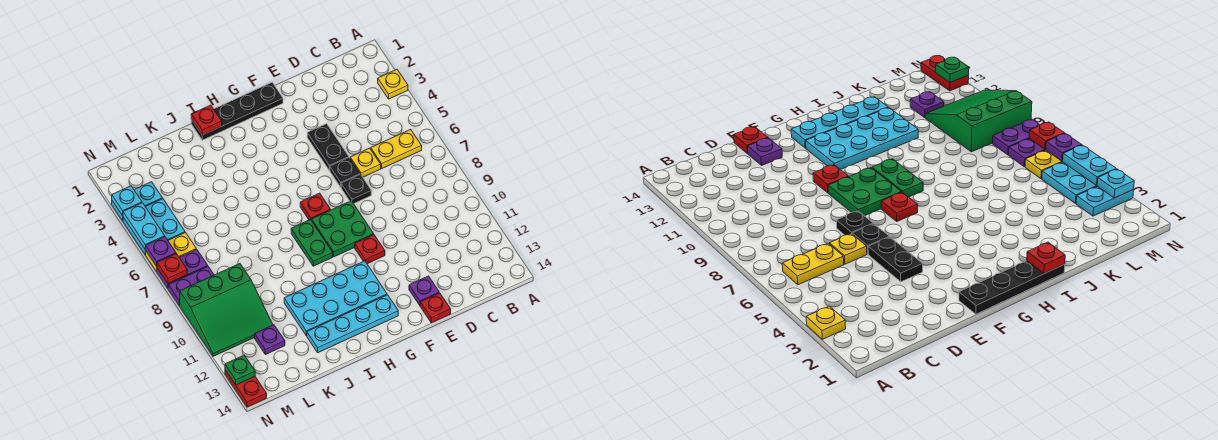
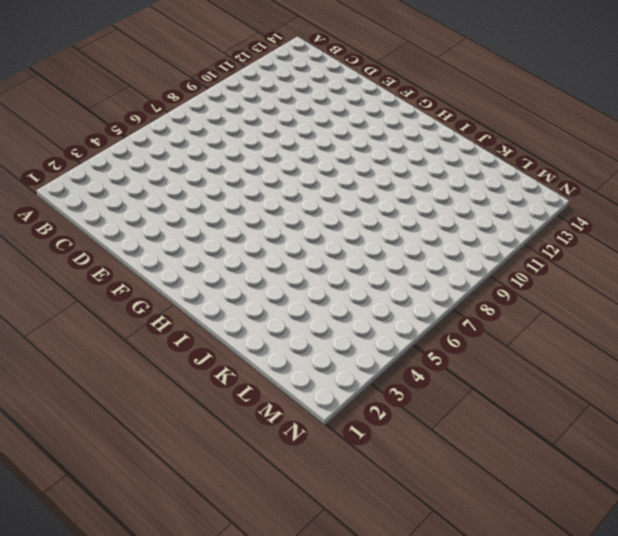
none -> yellow 1x1 plate [378,69,408,99]
none -> yellow 1x2 plate [371,129,422,168]
none -> yellow 1x1 plate [350,148,381,177]

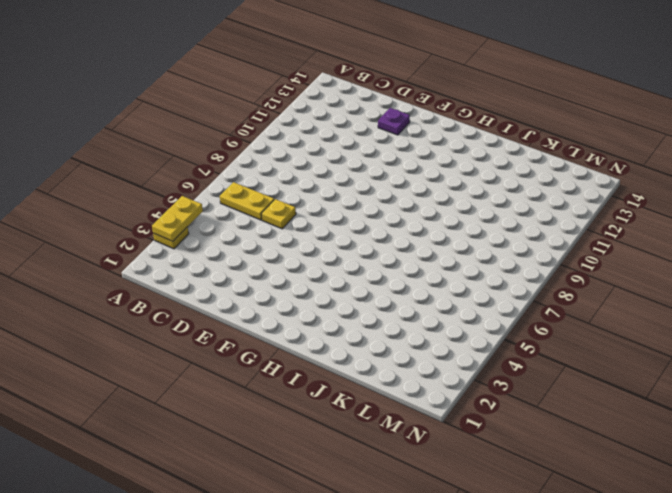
yellow 1x2 plate [152,196,203,241] -> yellow 1x2 plate turned to [145,233,196,271]
none -> black 1x2 plate [307,124,349,170]
none -> black 1x1 plate [330,158,360,187]
none -> black 1x1 plate [341,175,371,204]

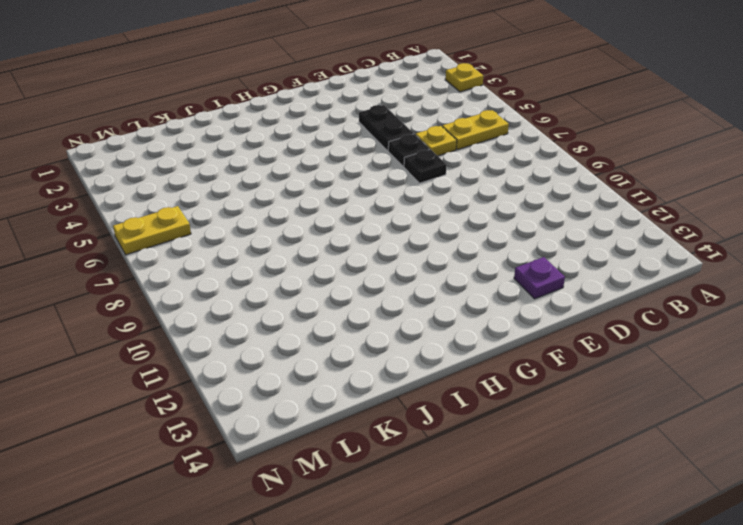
none -> red 1x1 plate [420,293,451,323]
none -> black 1x4 plate [191,83,283,140]
none -> green 2x2 plate [312,201,374,257]

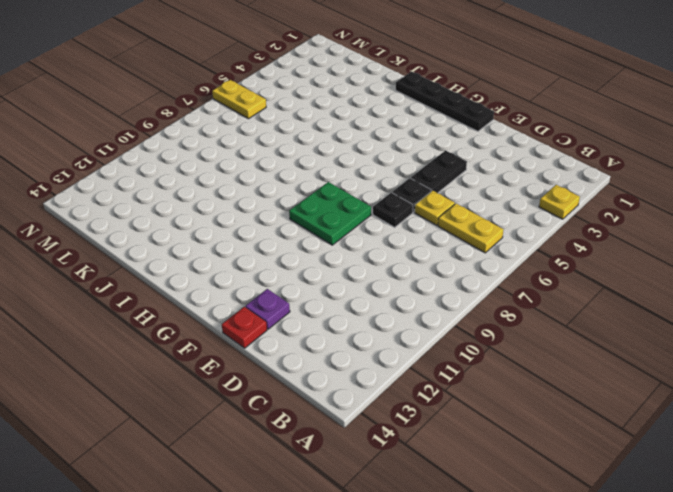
none -> red 1x1 plate [355,235,385,264]
none -> red 1x1 plate [300,193,331,220]
none -> cyan 2x4 plate [284,261,387,336]

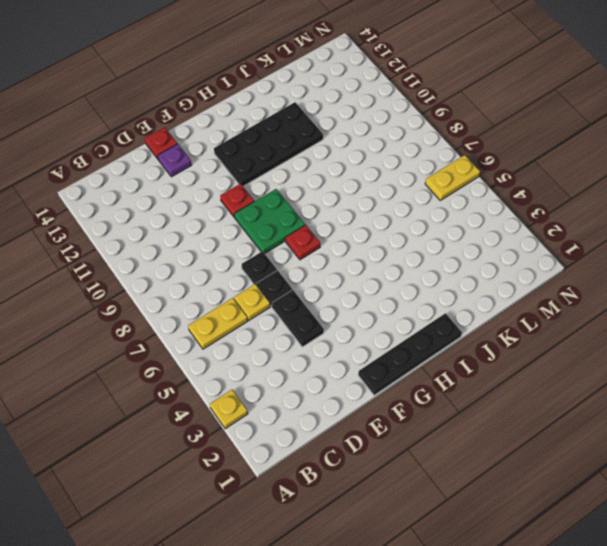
black 2x4 plate [214,102,323,186] -> cyan 2x4 plate [284,261,387,336]
none -> cyan 1x4 plate [307,295,398,353]
none -> green 1x2 plate [291,220,333,266]
none -> green 3x3 slope [179,264,273,356]

